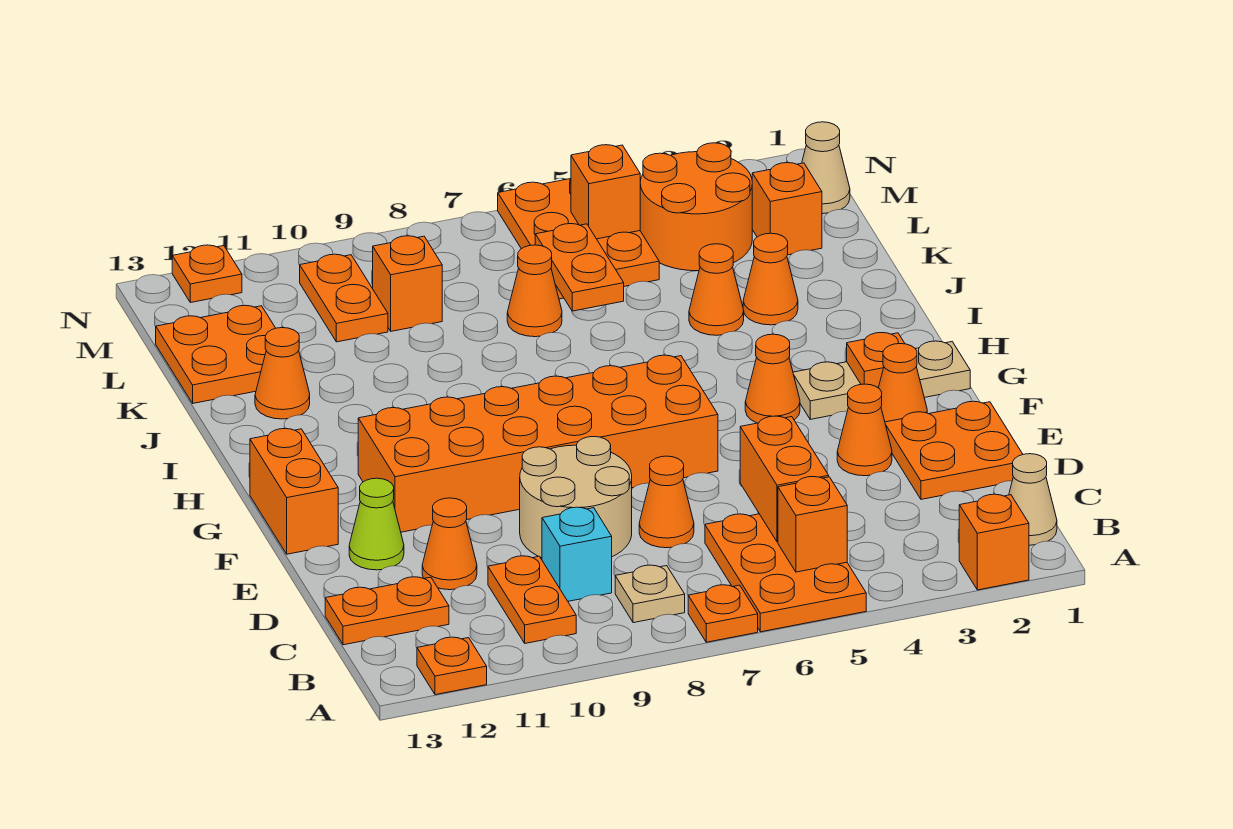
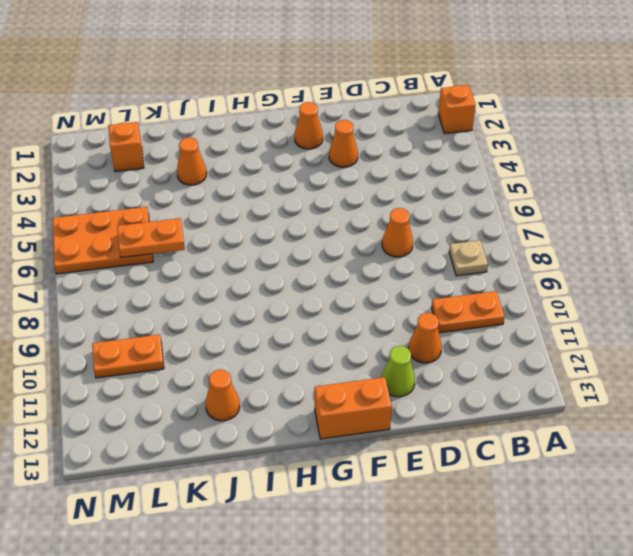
none -> orange 2x3 plate [705,514,866,632]
none -> orange 1x1 plate [688,585,758,642]
none -> orange 1x1 plate [417,637,487,695]
none -> tan 1x1 cone [1009,454,1057,545]

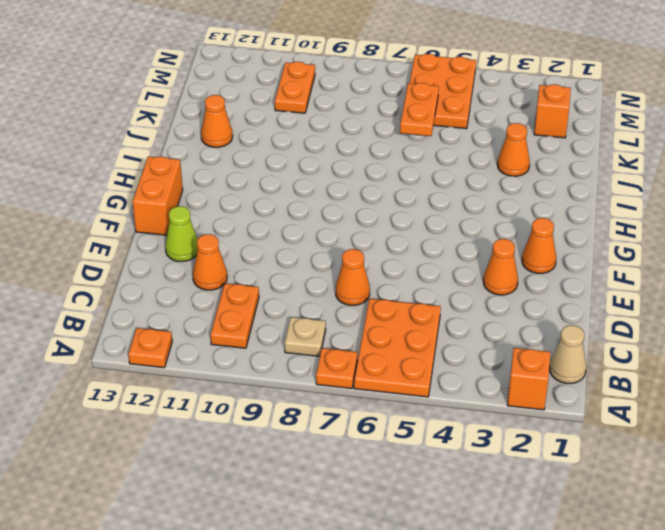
none -> cyan 1x1 brick [542,507,612,601]
none -> orange 1x2 plate [325,577,449,645]
none -> orange 2x2 plate [885,401,1023,499]
none -> tan 2x2 round brick [520,437,632,558]

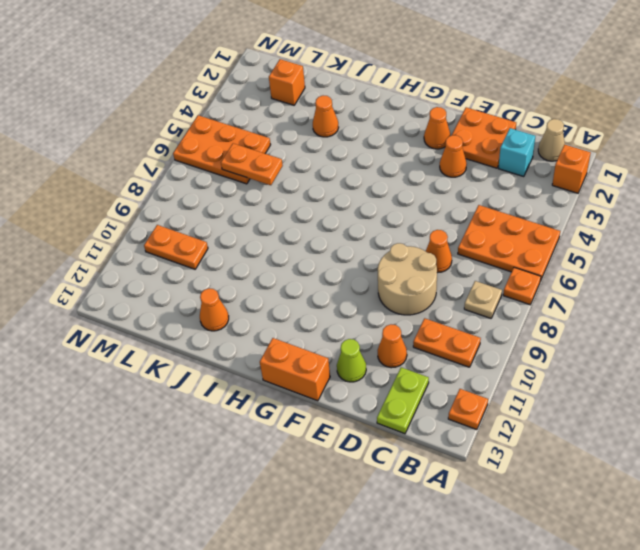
cyan 1x1 brick [498,128,535,177] -> cyan 1x1 brick moved to [542,507,612,601]
lime 1x2 plate [377,367,429,434] -> orange 1x2 plate [325,577,449,645]
none -> orange 2x6 brick [358,355,718,532]
none -> tan 1x3 plate [793,341,970,419]
none -> orange 1x1 cone [745,334,800,423]
none -> orange 1x1 cone [689,244,744,335]

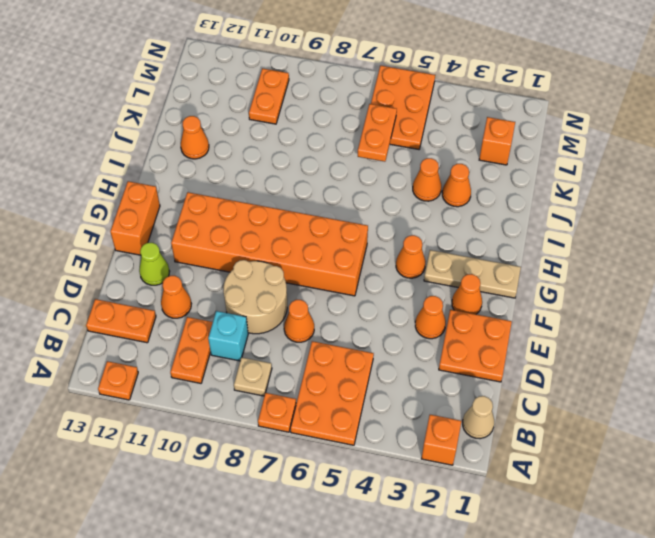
none -> orange 1x1 cone [507,245,562,337]
none -> orange 2x2 plate [156,305,276,403]
none -> orange 2x2 round brick [640,143,752,271]
none -> orange 1x1 brick [373,236,442,331]

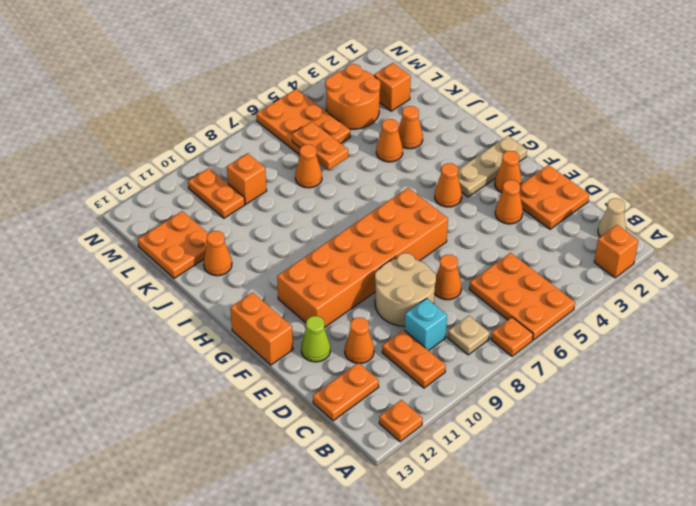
none -> tan 1x1 cone [802,122,850,213]
none -> orange 1x1 plate [172,245,242,303]
none -> orange 1x1 brick [778,477,847,572]
none -> orange 1x2 brick [740,416,829,542]

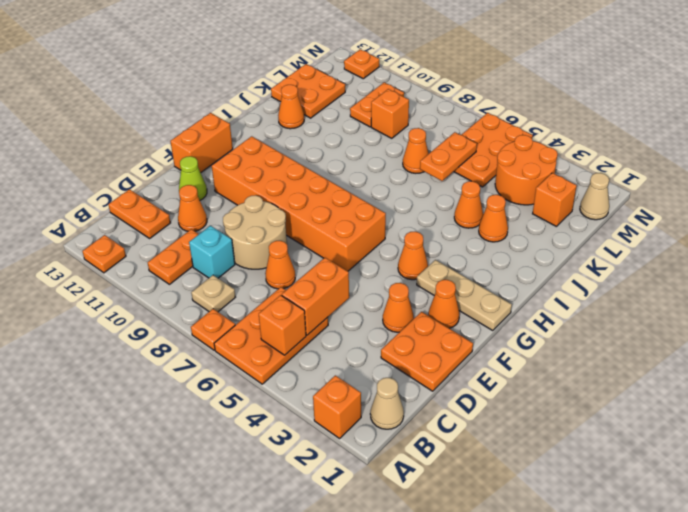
none -> orange 1x1 plate [847,333,905,387]
none -> orange 1x1 brick [571,145,640,239]

